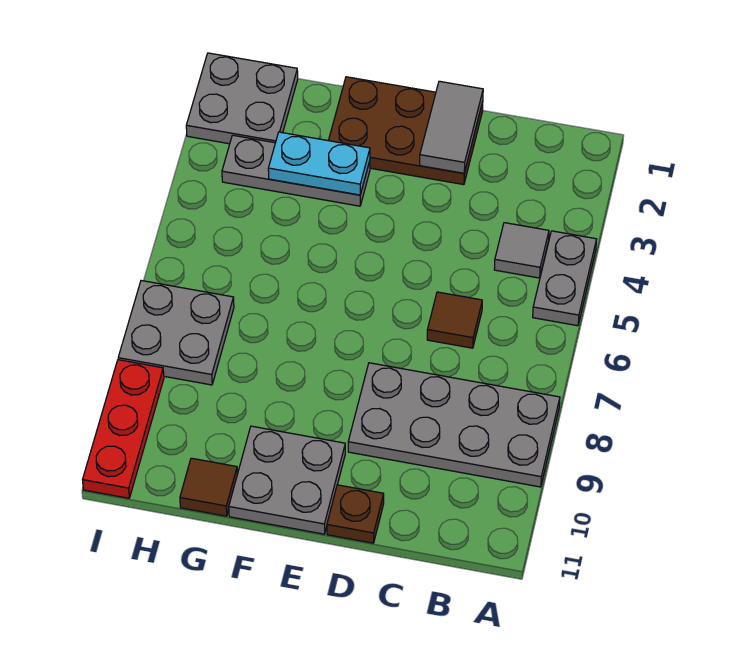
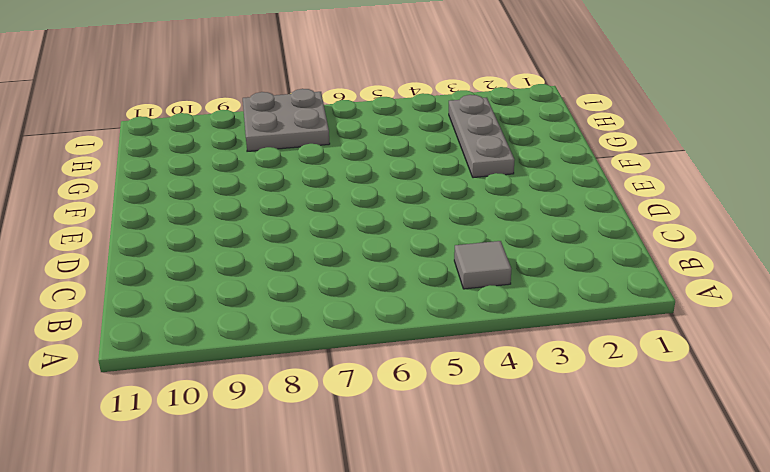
none -> grey 1x2 plate [533,231,597,326]
none -> grey 2x4 plate [348,363,560,487]
none -> brown 1x1 tile [427,292,482,348]

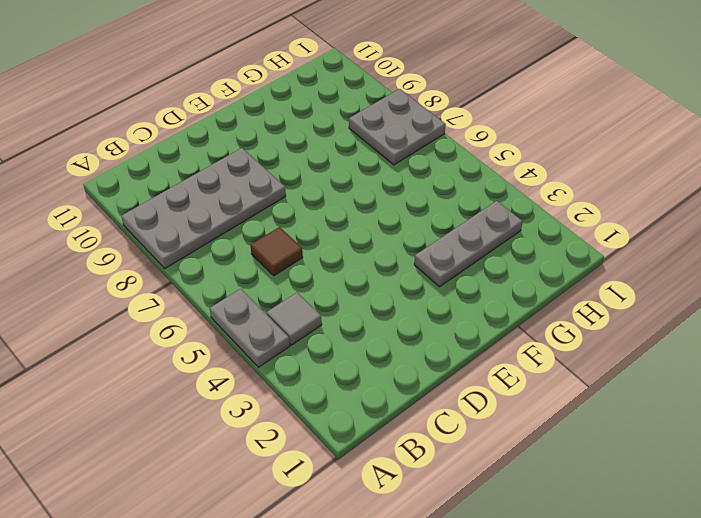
none -> brown 2x3 plate [328,77,483,185]
none -> brown 1x1 plate [327,485,384,543]
none -> grey 2x2 plate [229,426,345,534]

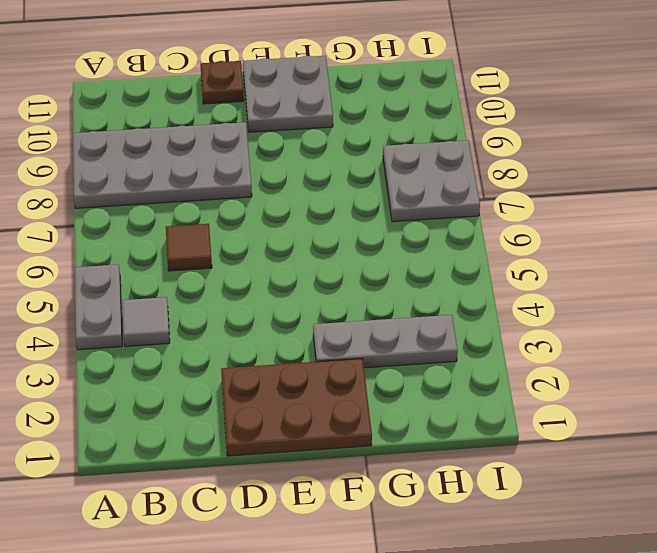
none -> brown 1x1 tile [180,458,237,516]
none -> grey 2x2 plate [186,53,298,144]
none -> red 1x3 plate [83,360,164,498]

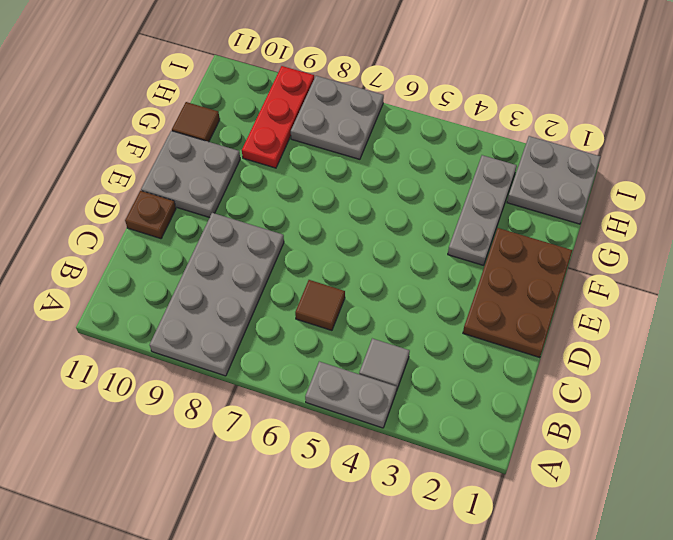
red 1x3 plate [242,66,314,168] -> red 1x3 plate turned to [83,360,164,498]
none -> grey 1x2 tile [420,81,483,173]
none -> cyan 1x2 plate [268,132,370,195]

